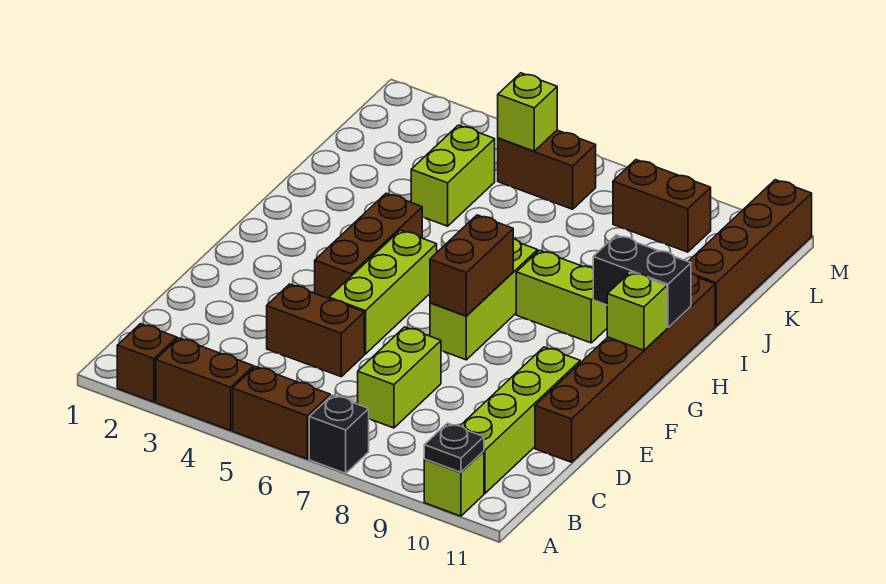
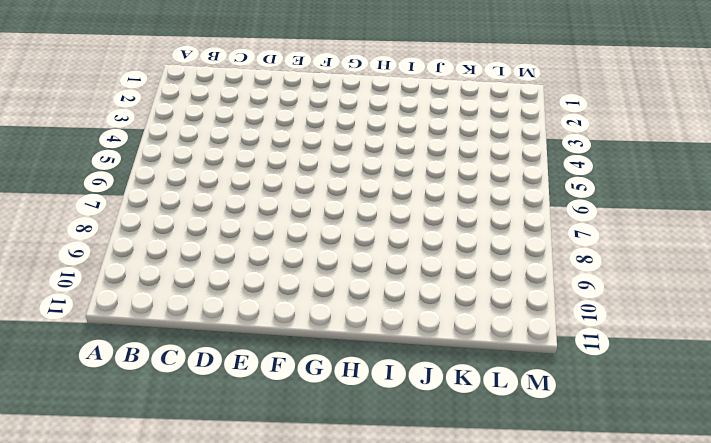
none -> brown 1x1 brick [117,324,177,402]
none -> brown 1x2 brick [156,338,254,431]
none -> brown 1x2 brick [233,367,330,459]

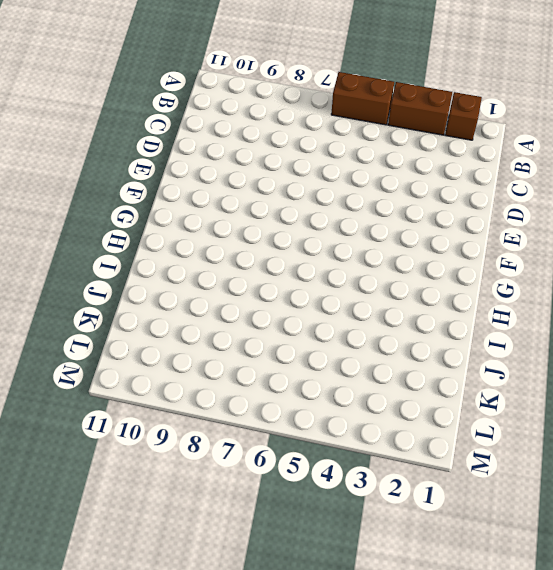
none -> black 1x1 brick [309,395,369,473]
none -> lime 1x1 brick [424,451,484,516]
none -> lime 1x4 brick [460,347,580,493]

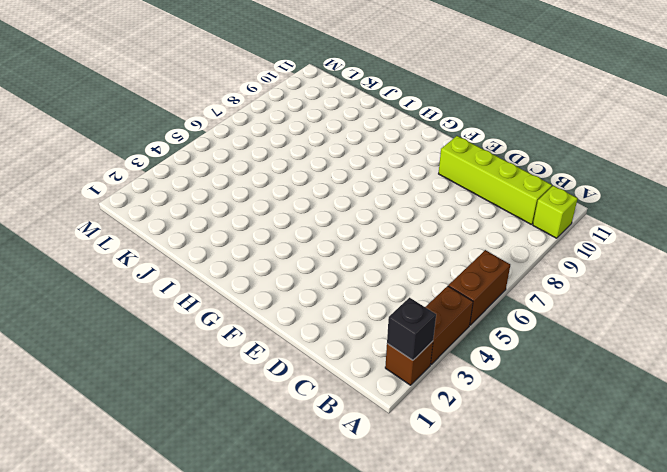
black 1x1 brick [387,298,436,360] -> black 1x1 brick moved to [309,395,369,473]
none -> lime 1x2 brick [358,327,441,428]
none -> brown 1x2 brick [267,284,364,377]
none -> brown 1x6 brick [535,273,715,462]

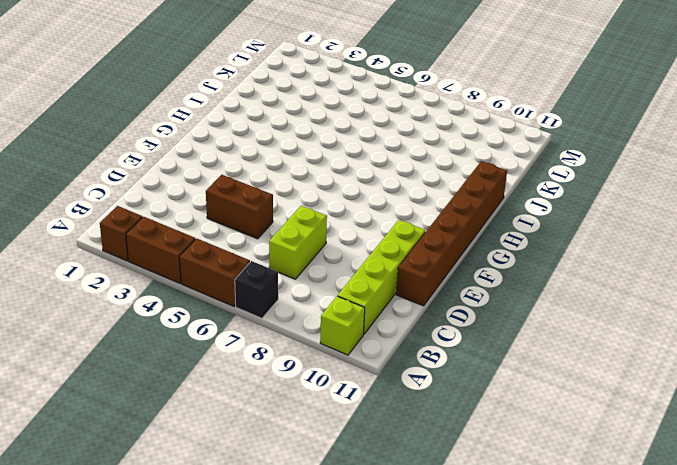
none -> lime 1x3 brick [329,230,437,354]
none -> brown 1x3 brick [315,193,422,299]
none -> lime 1x3 brick [430,239,538,360]

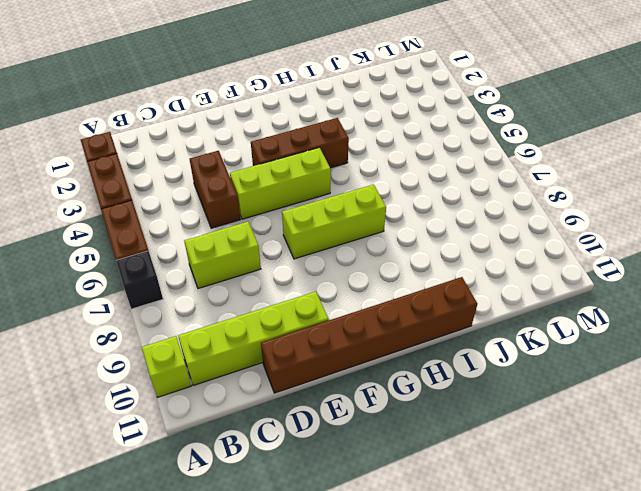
none -> lime 1x2 brick [516,250,607,343]
none -> lime 1x2 brick [411,125,495,226]
none -> brown 1x4 brick [688,180,812,326]

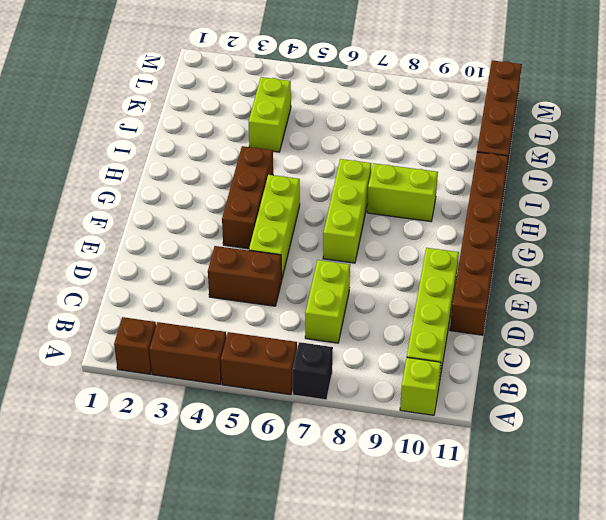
none -> brown 1x2 brick [498,130,596,209]
none -> brown 1x2 brick [613,160,711,252]
none -> black 1x1 plate [424,423,484,472]

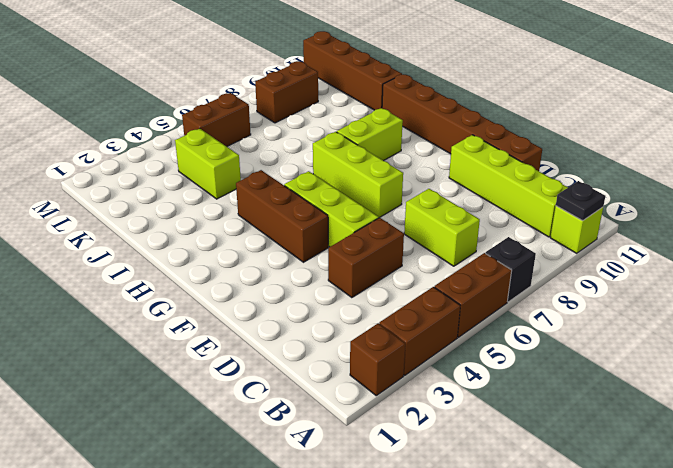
none -> brown 1x2 brick [430,215,513,316]
none -> lime 1x1 brick [607,272,667,350]
none -> black 1x2 brick [593,235,691,328]

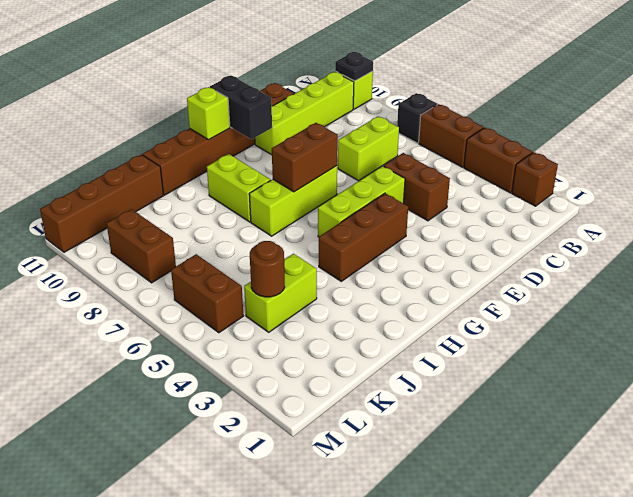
black 1x2 brick [210,76,272,139] -> black 1x2 brick moved to [593,235,691,328]
brown 1x1 round brick [250,241,285,297] -> none
none -> lime 1x1 brick [498,73,557,151]

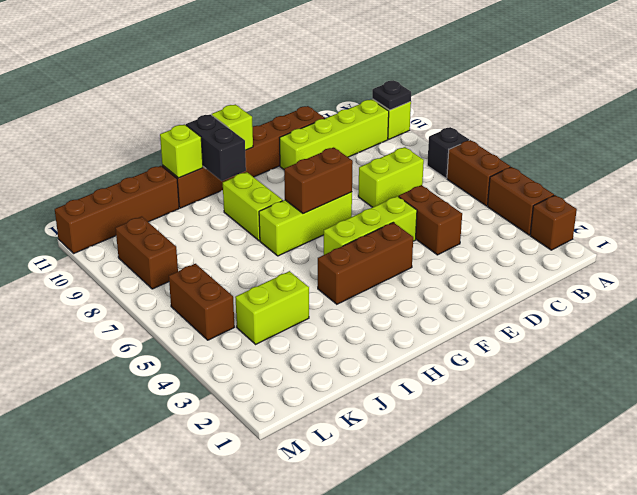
lime 1x1 brick [160,124,203,178] -> lime 1x1 brick moved to [498,73,557,151]

